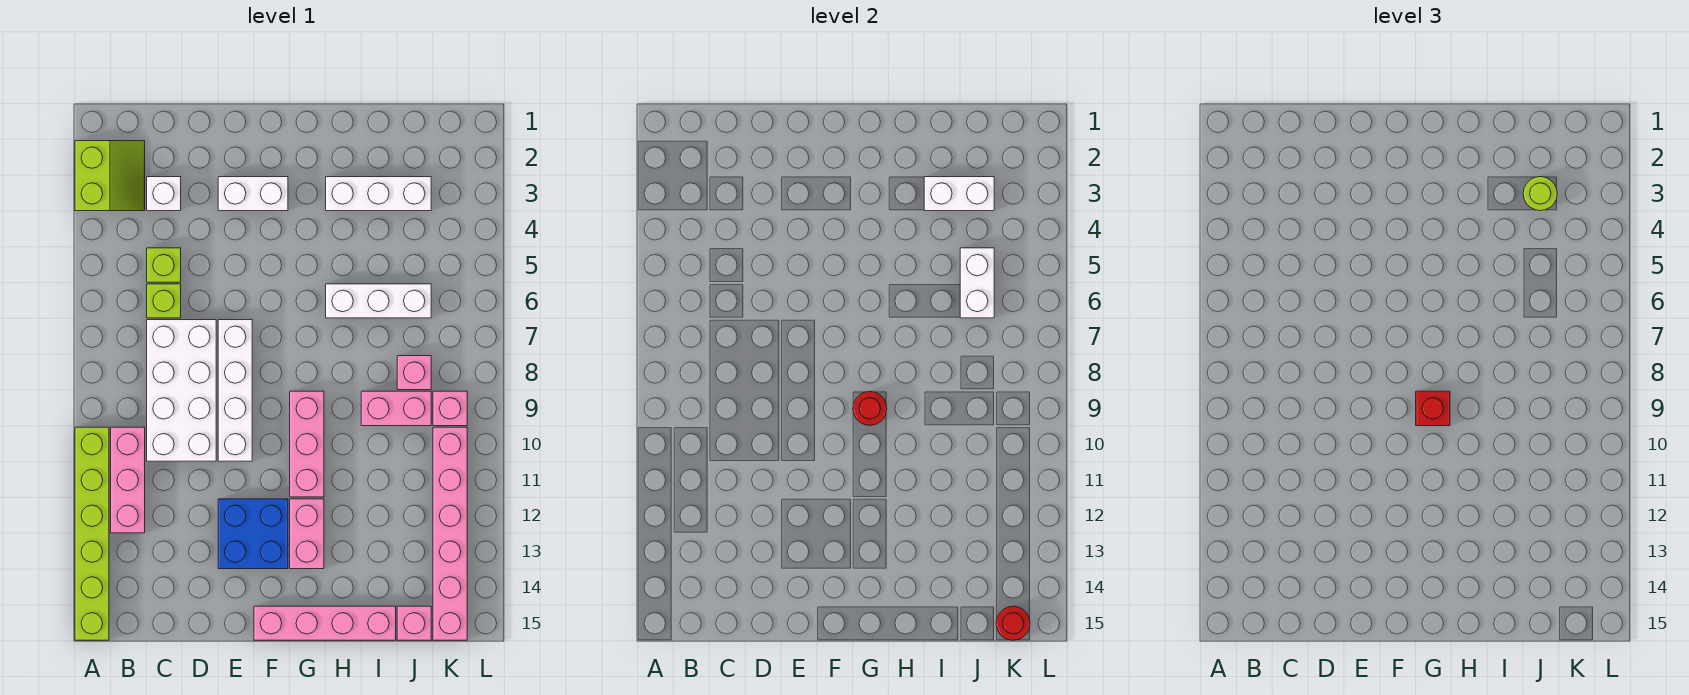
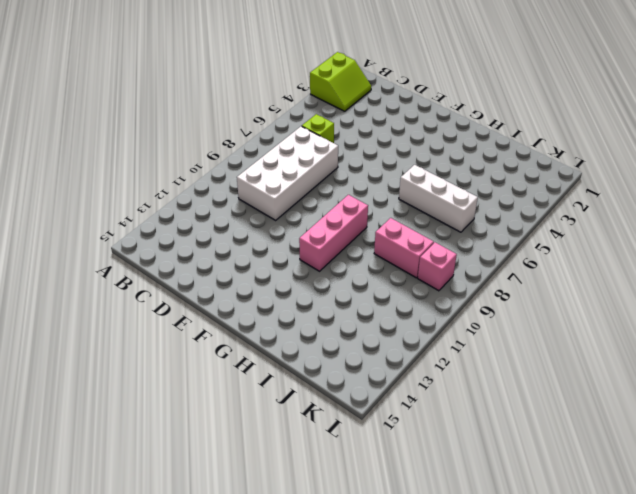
none -> lime 1x6 brick [75,427,109,640]
none -> pink 1x3 brick [111,427,145,533]
none -> white 1x1 brick [147,177,181,211]

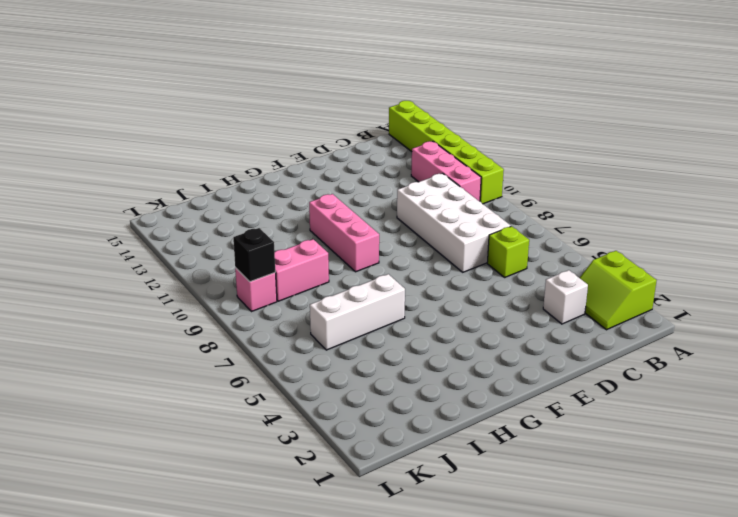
black 1x1 brick [233,228,275,282] -> none
none -> lime 1x1 brick [147,248,181,282]
none -> white 1x2 brick [218,177,288,211]
none -> white 1x4 brick [218,320,252,461]

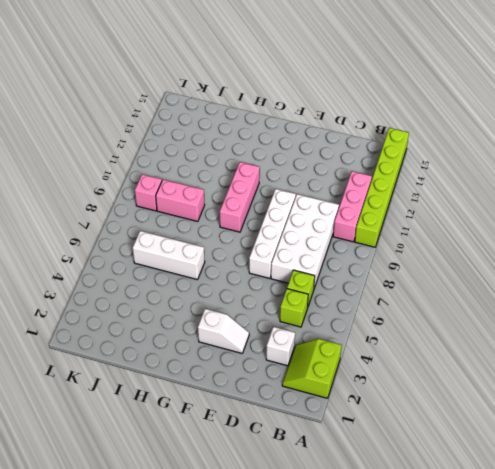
white 1x2 slope [198,309,249,353] -> white 1x2 brick [218,177,288,211]
none -> blue 2x2 brick [218,499,288,569]
none -> pink 1x4 brick [254,606,396,640]
none -> pink 1x2 brick [290,499,324,569]

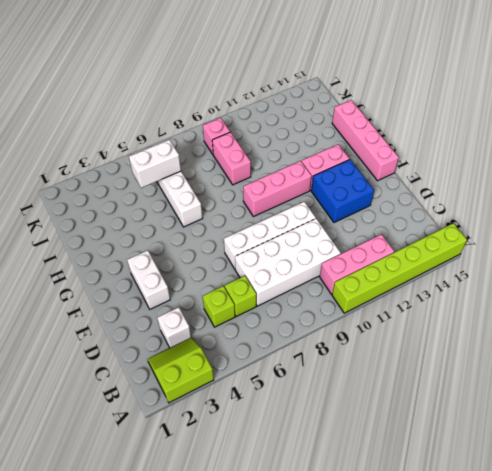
none -> white 1x3 brick [326,177,431,211]
none -> pink 1x1 brick [397,356,431,390]
none -> pink 1x1 brick [397,606,431,640]

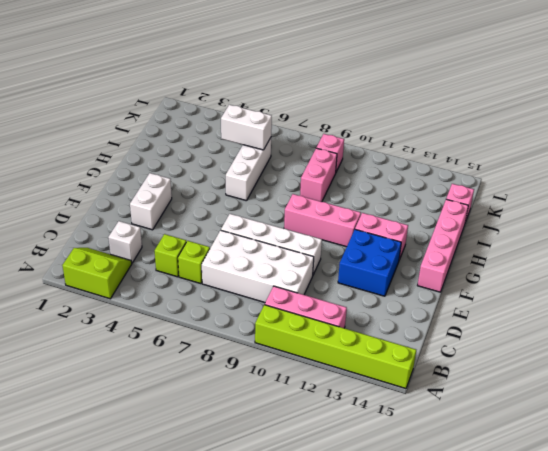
none -> white 1x3 brick [326,177,431,211]
none -> pink 1x1 brick [397,356,431,390]
none -> pink 1x6 brick [433,427,467,640]

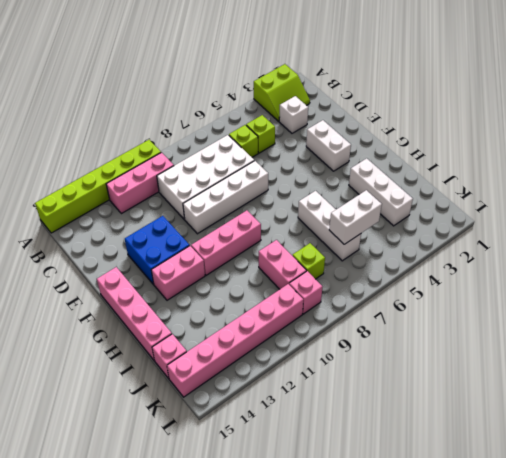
lime 1x1 brick [293,243,325,279] -> pink 1x1 brick [397,356,431,390]
none -> red 1x1 round brick [853,391,887,425]
none -> white 1x2 brick [924,177,994,211]
none -> red 1x1 round brick [996,606,1030,640]

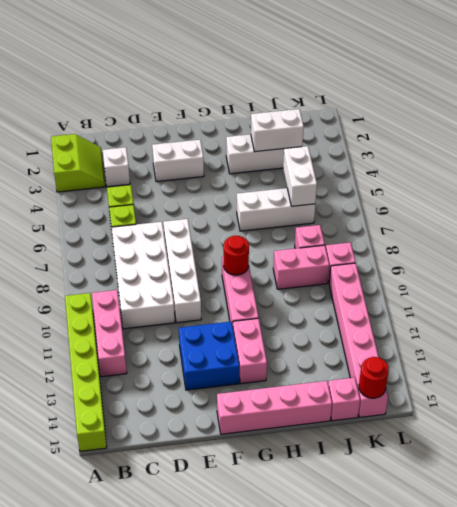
none -> red 1x1 brick [1416,391,1450,426]
none -> lime 1x1 round brick [1523,177,1557,211]

